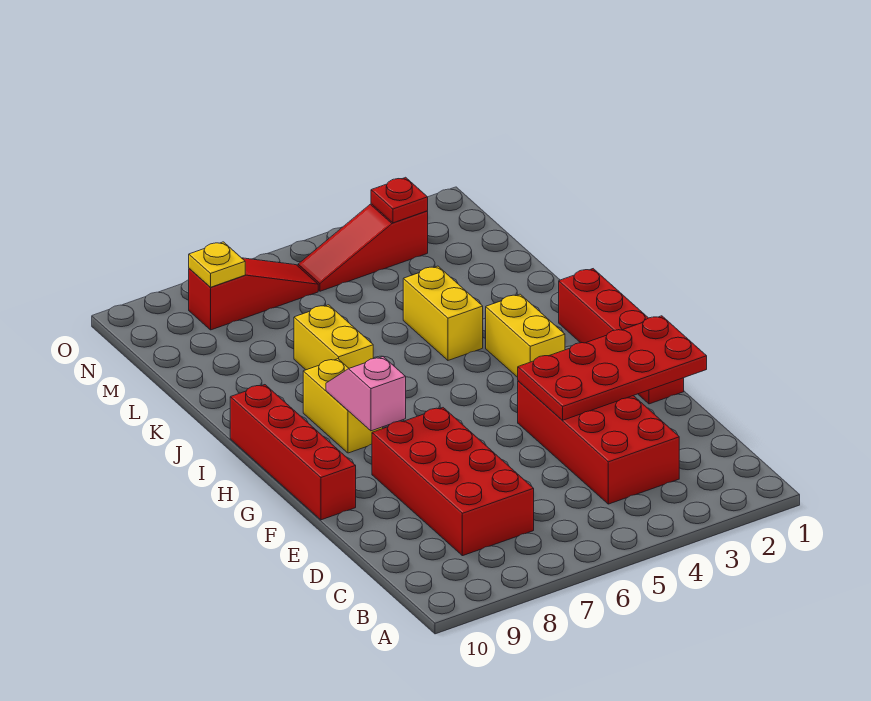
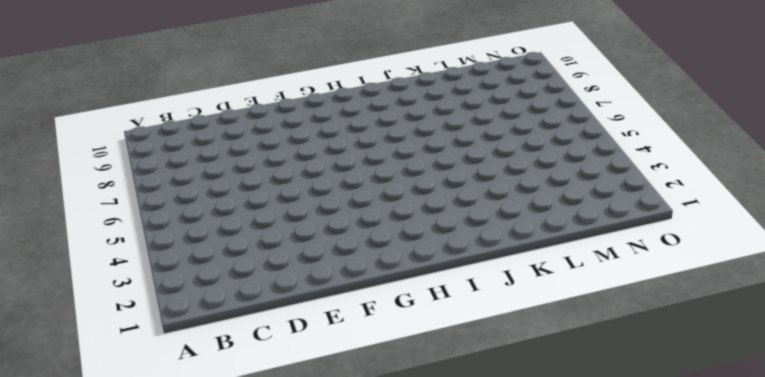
none -> red 2x4 brick [518,381,679,504]
none -> red 2x4 brick [372,408,534,556]
none -> red 1x4 brick [559,269,684,404]

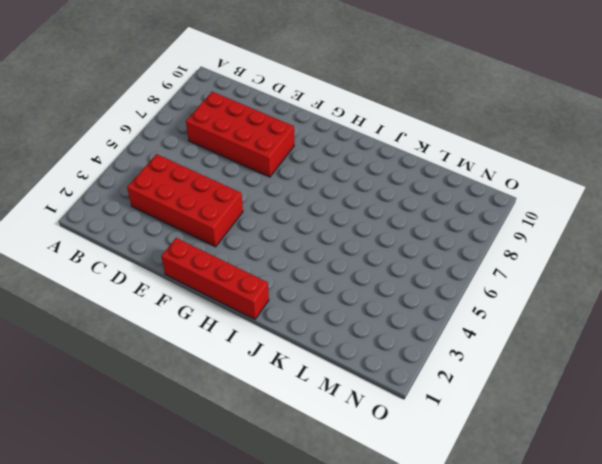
none -> red 1x4 brick [230,385,356,520]
none -> yellow 1x2 brick [486,294,565,377]
none -> yellow 1x2 brick [303,359,383,453]

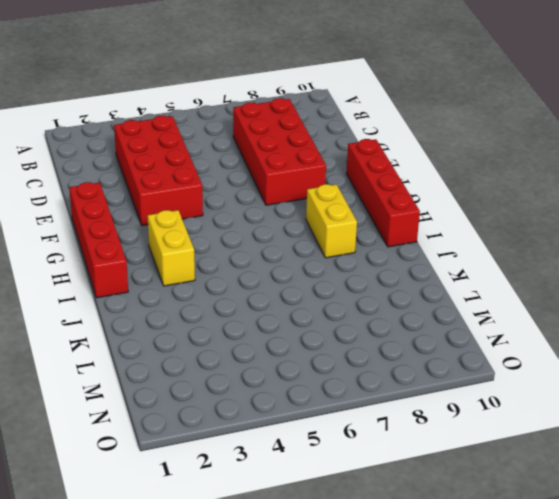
none -> yellow 1x2 brick [403,266,483,360]
none -> yellow 1x2 brick [294,305,373,370]
none -> red 1x3 slope [298,204,428,291]

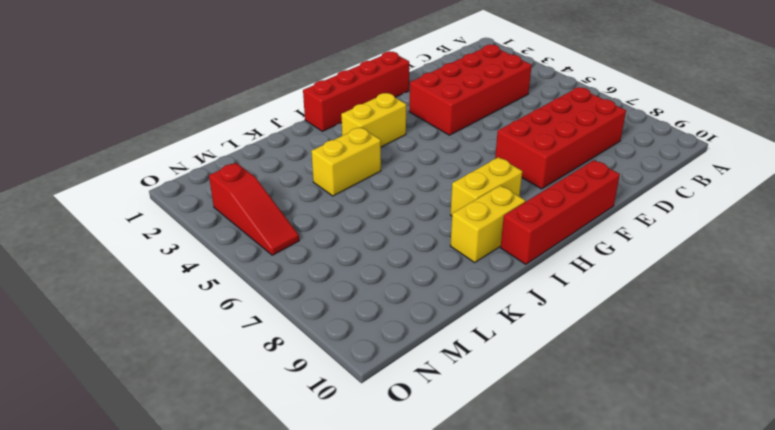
yellow 1x2 brick [450,185,525,262] -> yellow 1x2 brick moved to [294,305,373,370]
none -> red 1x3 slope [189,258,318,330]
none -> red 2x4 plate [518,316,707,420]
none -> pink 1x2 slope [326,357,406,431]

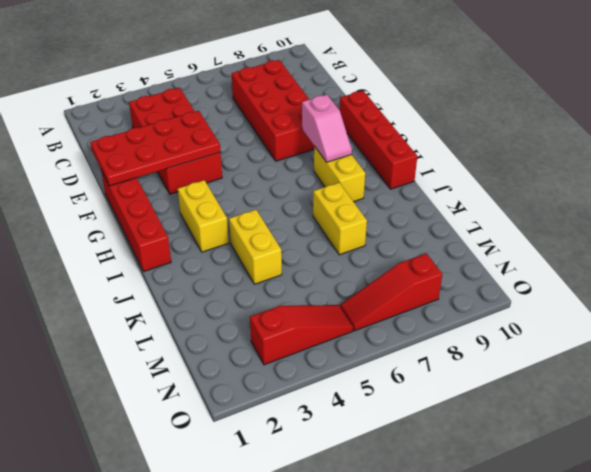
none -> red 1x1 plate [371,177,428,223]
none -> yellow 1x1 plate [189,242,245,287]

